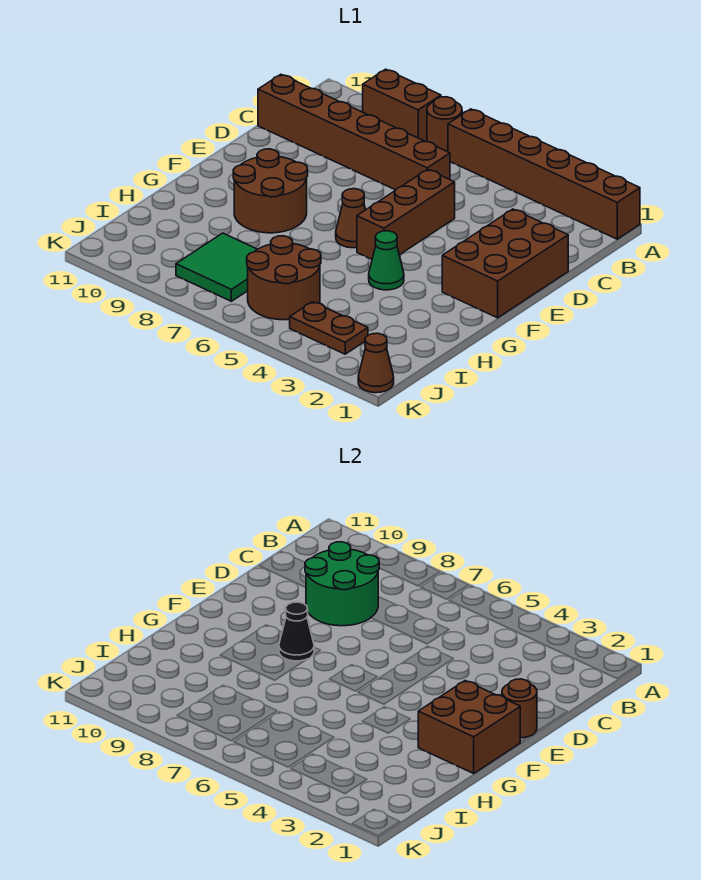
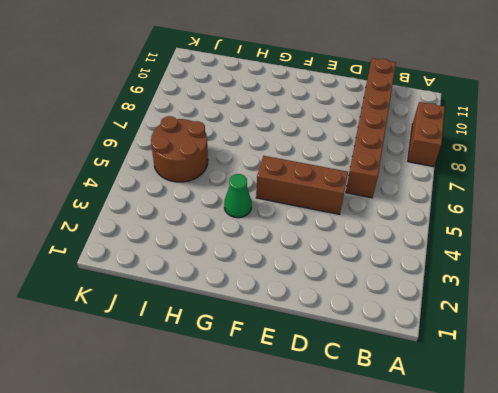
none -> brown 1x6 brick [448,109,640,239]
none -> brown 1x1 round brick [427,97,462,152]
none -> brown 2x3 brick [442,209,568,318]

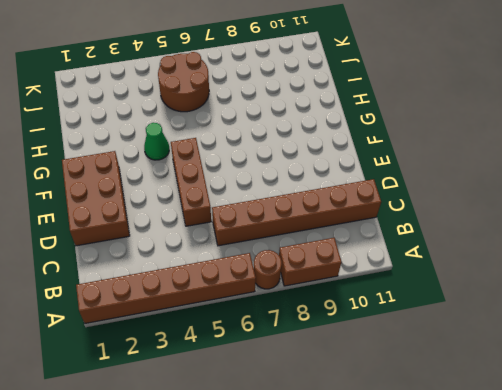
none -> brown 1x1 cone [336,189,366,248]
none -> brown 2x2 round brick [233,149,308,233]
none -> green 2x2 tile [176,233,257,301]

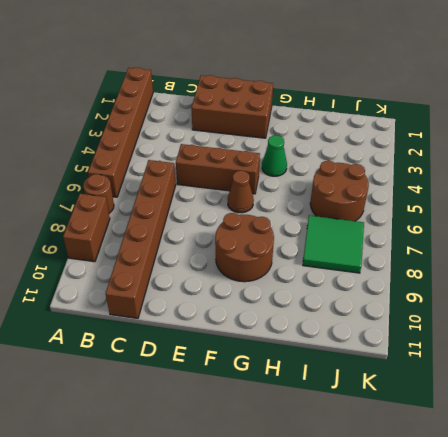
none -> brown 1x2 plate [290,302,368,354]
none -> brown 1x1 cone [358,333,394,393]
none -> green 2x2 round brick [305,542,379,626]

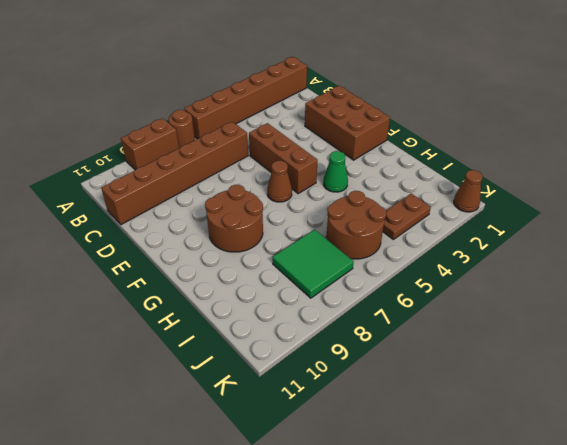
none -> green 2x2 round brick [305,542,379,626]
none -> brown 1x1 round brick [502,679,537,738]
none -> brown 2x2 brick [418,681,520,773]

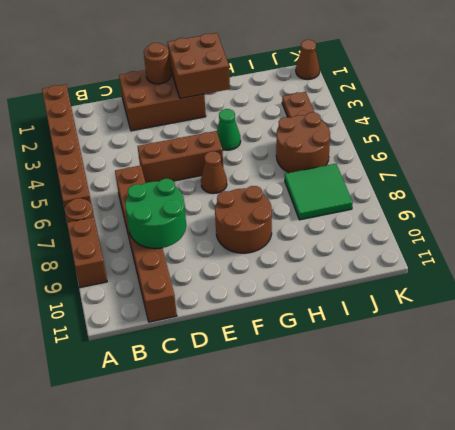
none -> black 1x1 cone [279,602,314,661]

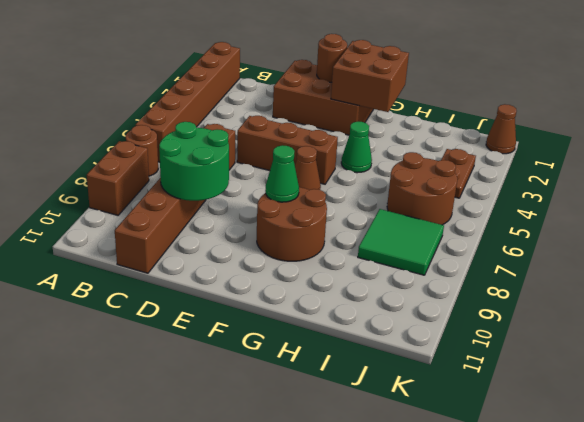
green 1x1 cone [265,145,299,202] -> black 1x1 cone [279,602,314,661]

